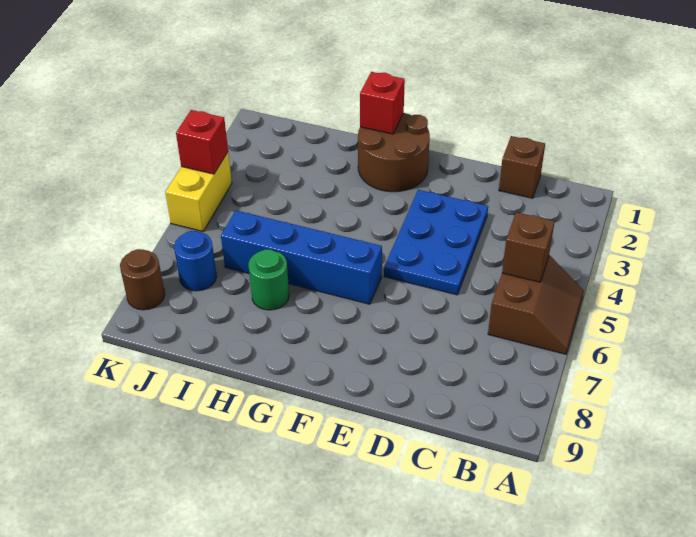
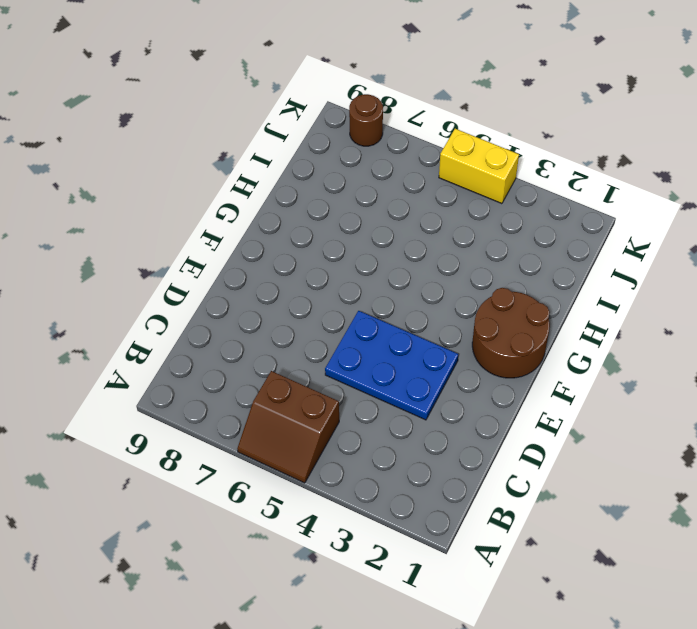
none -> brown 1x1 brick [499,136,545,198]
none -> blue 1x4 brick [221,210,382,304]
none -> green 1x1 round brick [248,249,289,310]

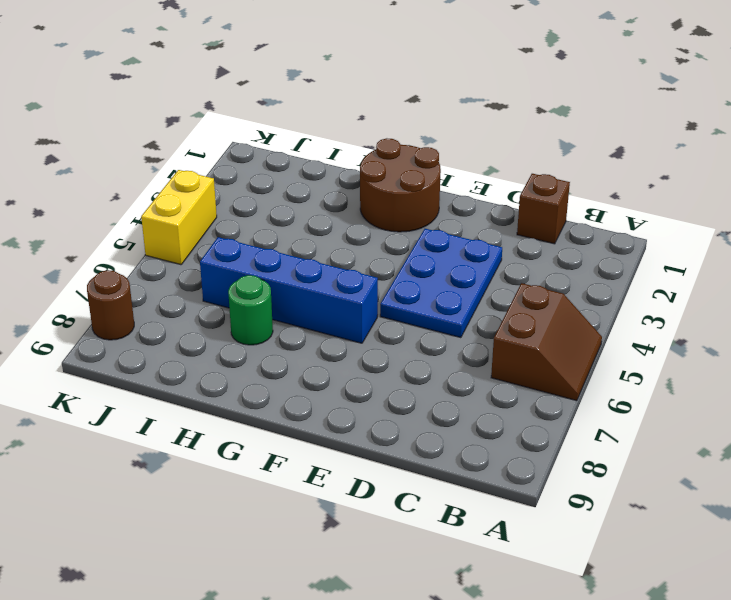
none -> blue 1x1 round brick [174,231,217,291]
none -> brown 1x1 brick [502,212,555,282]
none -> red 1x1 brick [360,72,405,134]

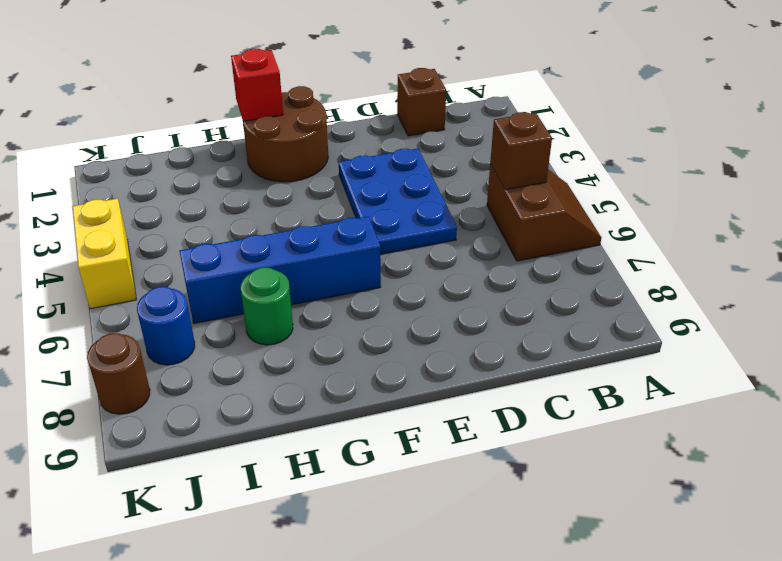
none -> red 1x1 brick [176,110,228,174]

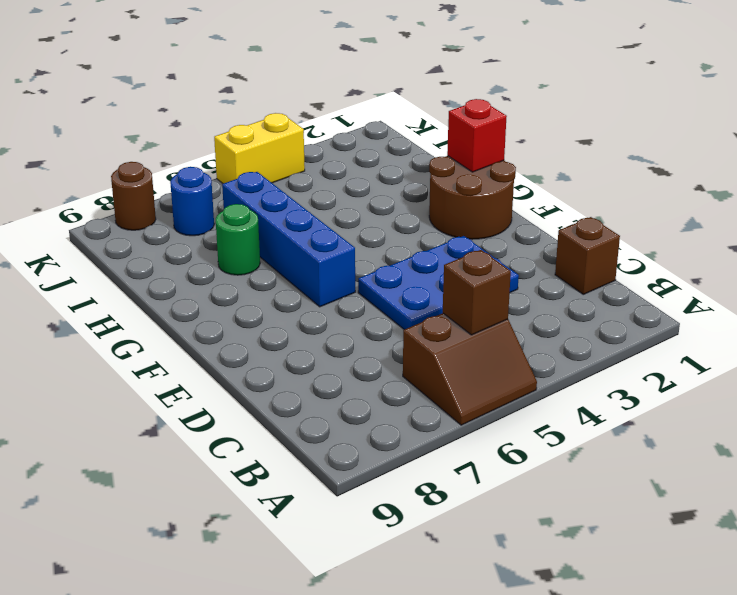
none -> red 1x1 brick [176,110,228,174]

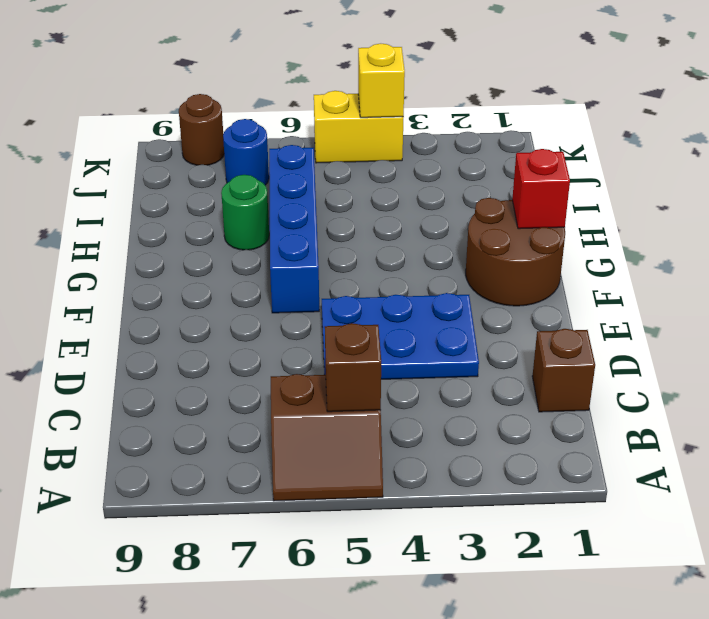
yellow 1x1 brick [358,44,405,118] -> red 1x1 brick [176,110,228,174]

